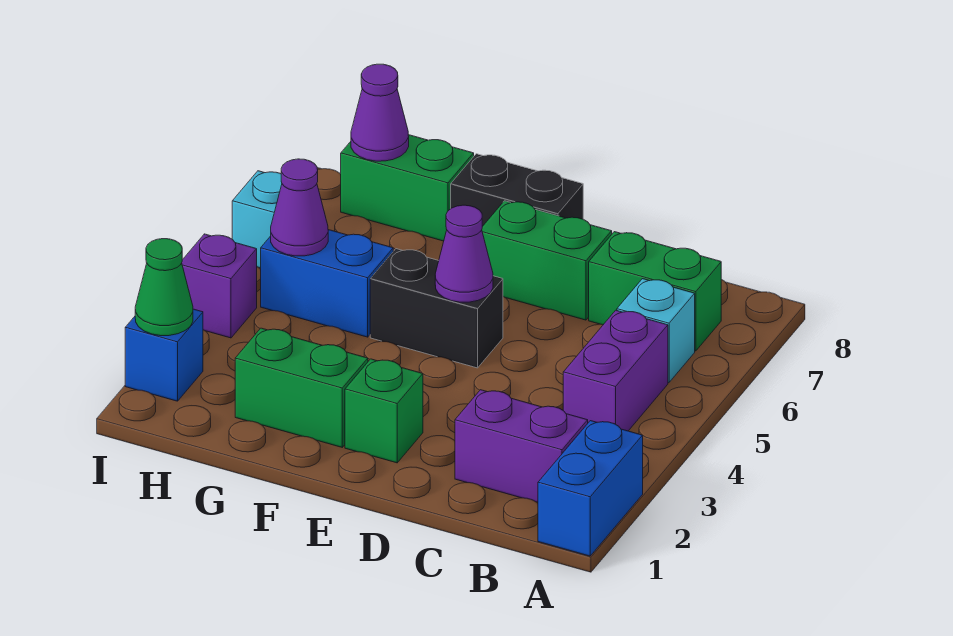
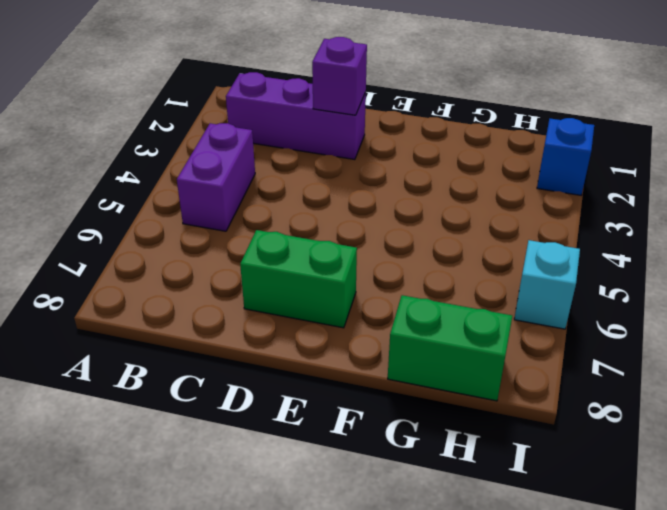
purple 1x3 brick [226,72,366,160] -> purple 1x2 brick [455,390,588,502]
purple 1x1 brick [312,37,367,115] -> purple 1x1 brick moved to [182,234,257,338]
none -> blue 1x2 brick [538,421,643,556]
none -> cyan 1x1 brick [617,279,695,383]
none -> green 1x2 brick [589,232,721,351]

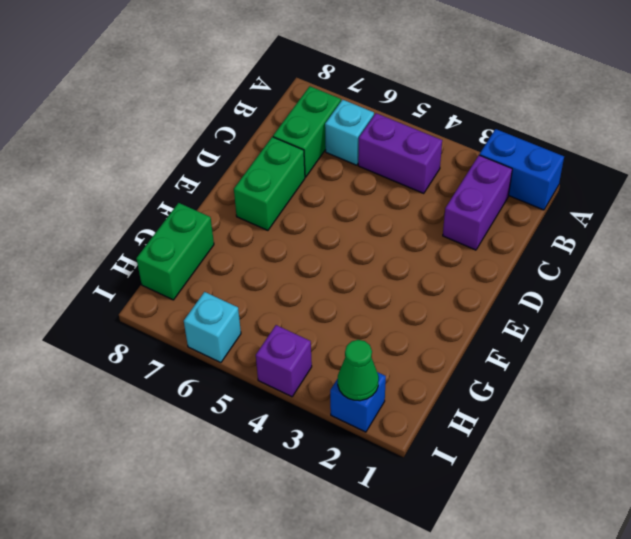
none -> green 1x1 brick [345,359,423,463]
none -> black 1x2 brick [370,249,503,368]
none -> black 1x2 brick [451,154,583,226]

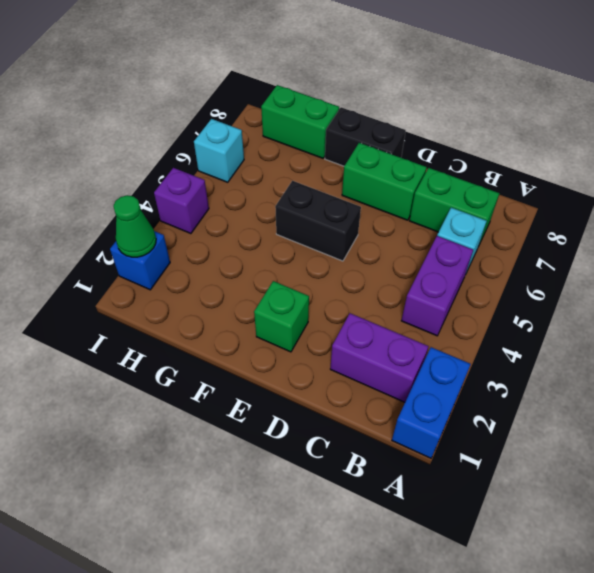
none -> green 1x2 brick [235,328,368,447]
none -> blue 1x2 brick [261,230,393,337]
none -> purple 1x1 cone [435,205,493,302]

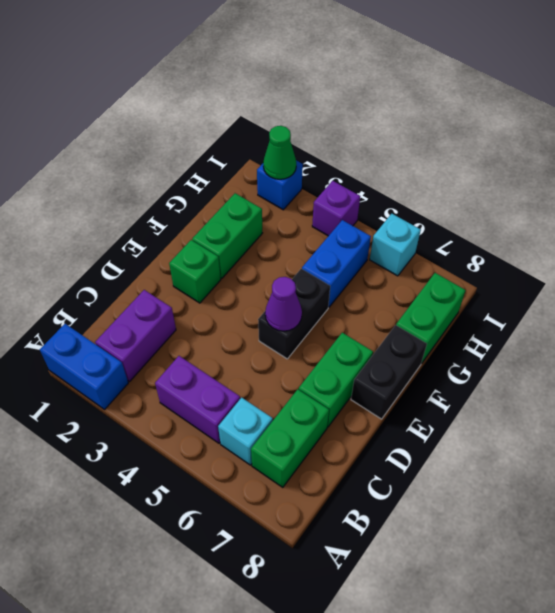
none -> purple 1x1 cone [271,159,328,256]
none -> purple 1x1 cone [351,64,409,161]

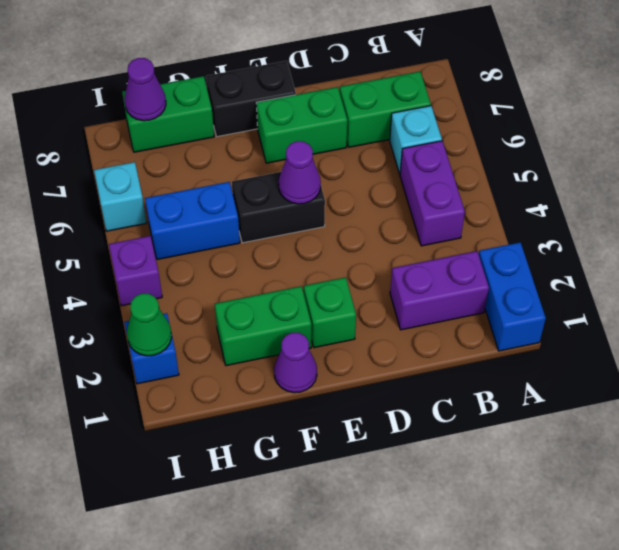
purple 1x1 cone [274,333,317,393] -> purple 1x1 cone moved to [271,159,328,256]

